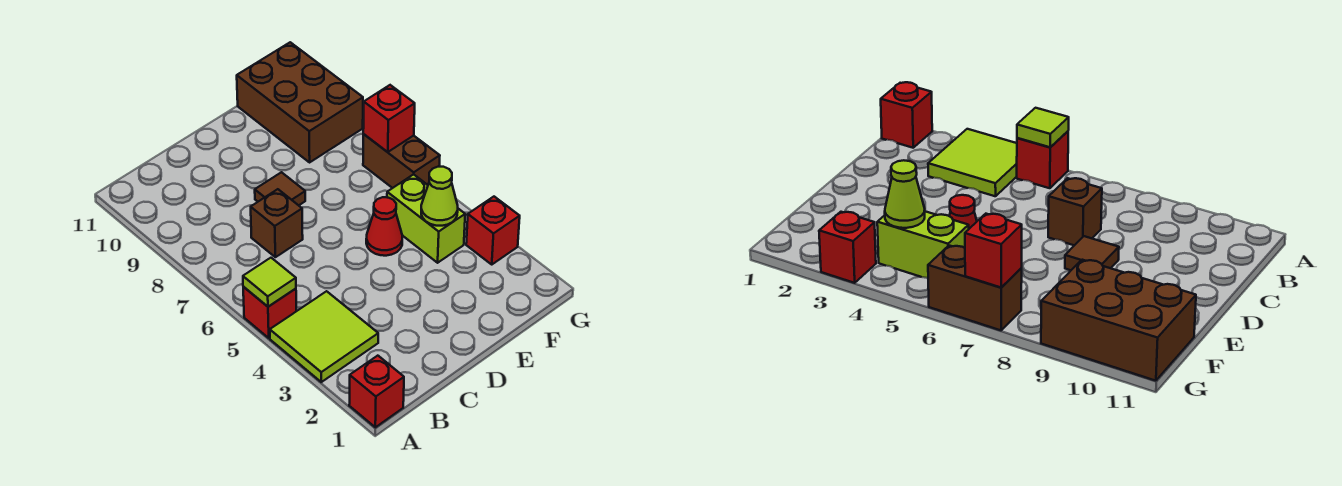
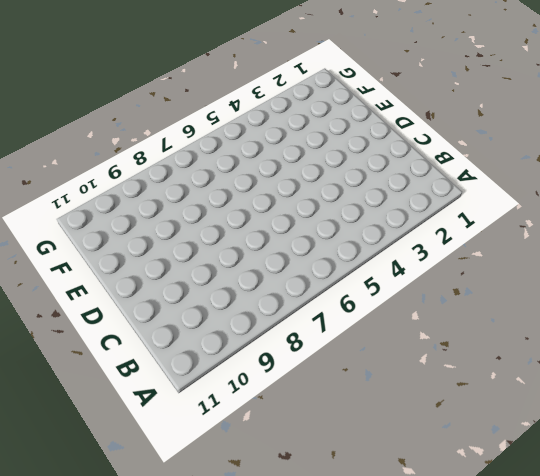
none -> red 1x1 brick [349,356,404,427]
none -> lime 2x2 tile [270,291,378,382]
none -> red 1x1 brick [243,287,296,338]

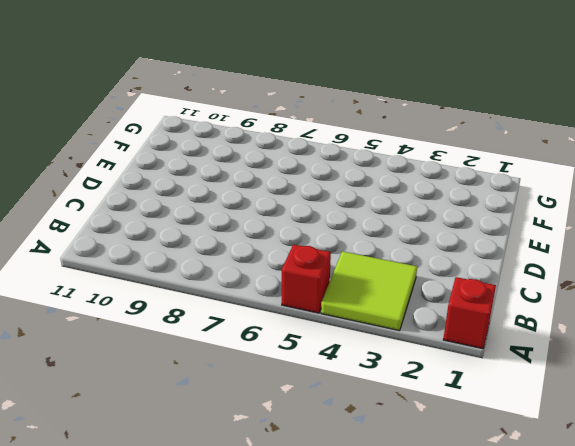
none -> brown 1x1 brick [251,189,303,257]
none -> brown 1x1 tile [255,172,305,205]
none -> red 1x1 cone [366,197,402,256]

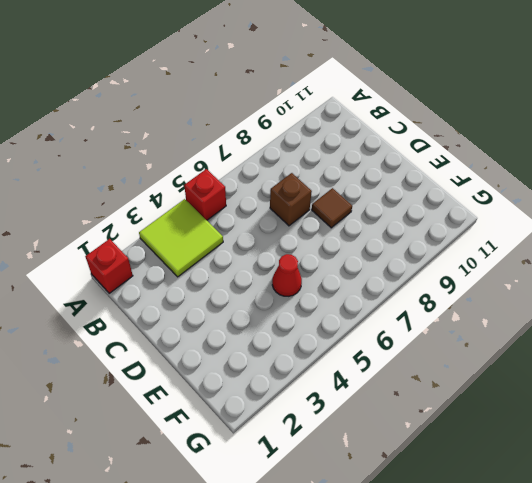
none -> lime 1x2 brick [387,174,465,263]
none -> brown 2x3 brick [237,42,363,162]
none -> red 1x1 brick [466,197,520,264]

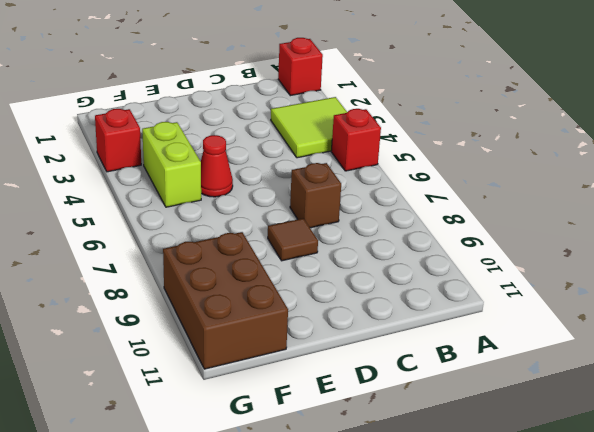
none -> brown 1x2 brick [363,134,440,188]
none -> lime 1x1 tile [243,258,296,307]
none -> lime 1x1 cone [421,167,458,226]

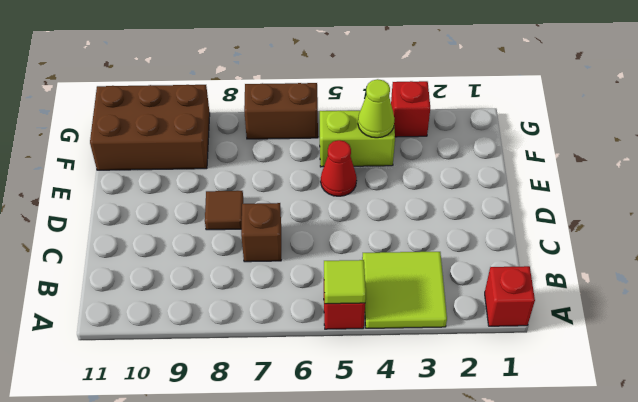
none -> red 1x1 brick [363,85,415,152]

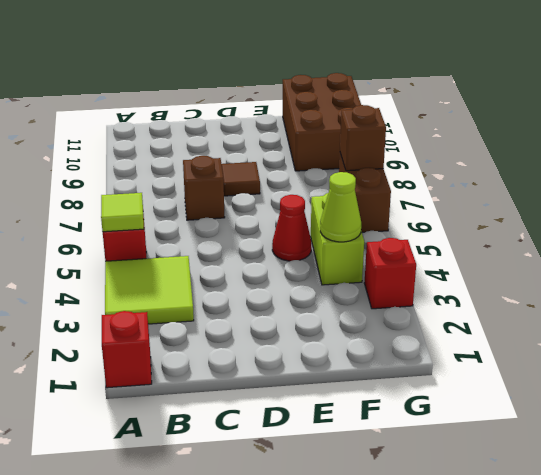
brown 1x1 brick [340,105,386,171] -> red 1x1 brick [363,85,415,152]

